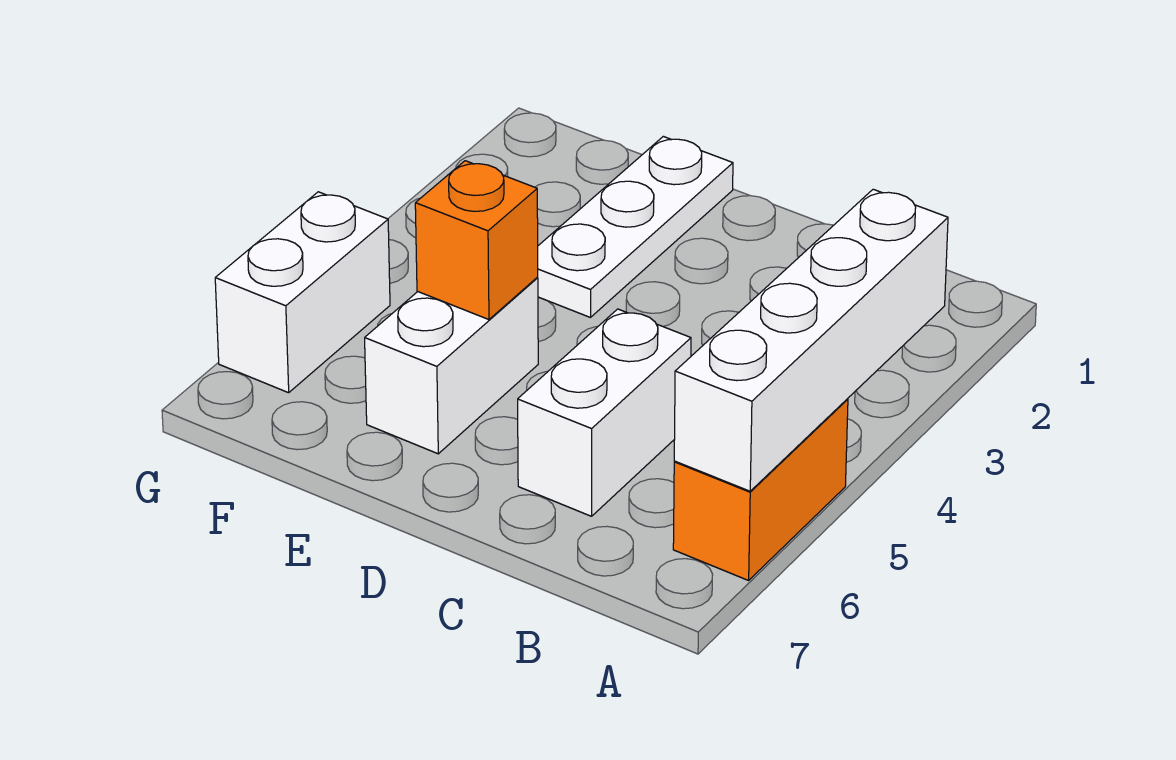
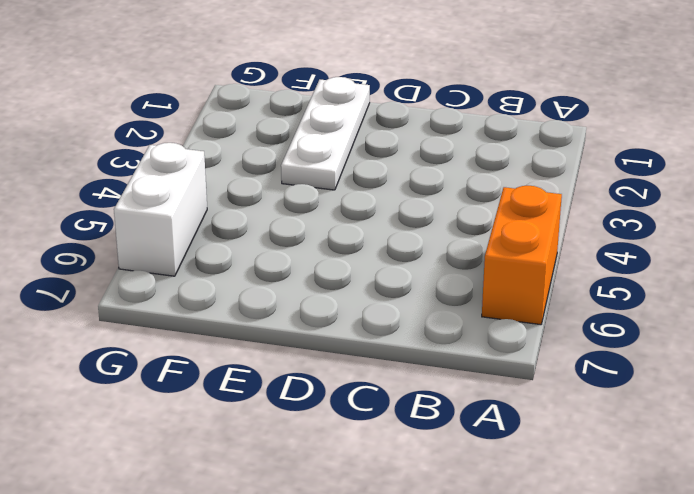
none -> white 1x2 brick [518,309,691,516]
none -> white 1x2 brick [365,278,538,454]

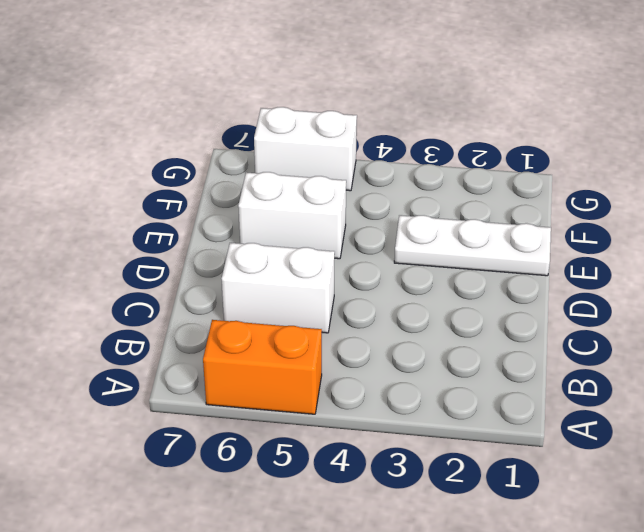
none -> white 1x4 brick [674,189,948,491]
none -> orange 1x1 brick [415,161,538,320]

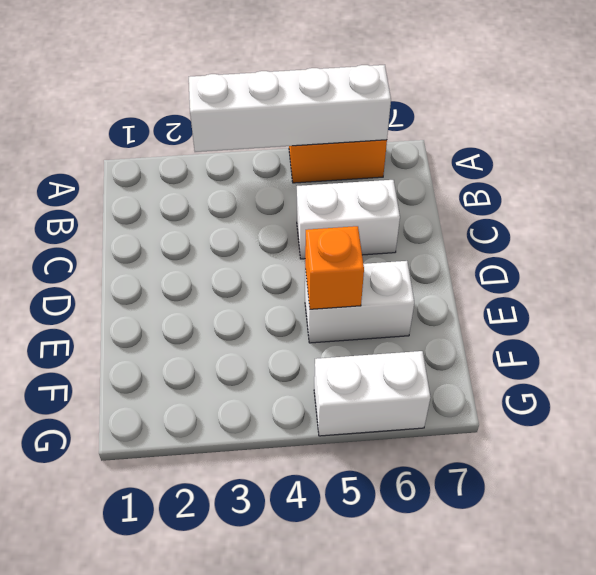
none -> white 1x3 plate [537,136,733,317]

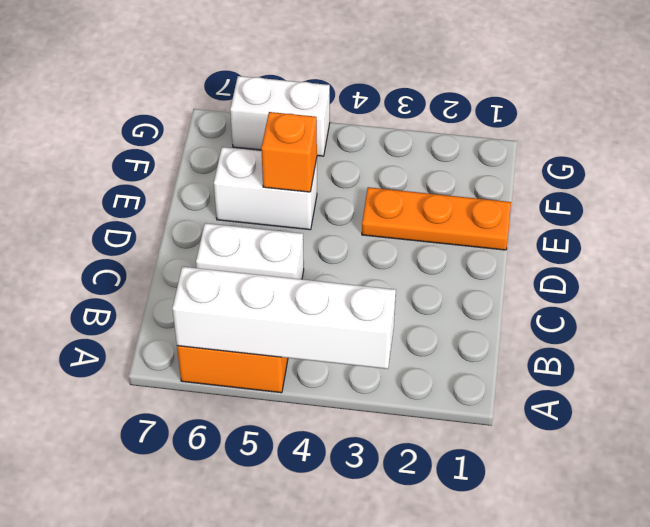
orange 1x3 plate [362,187,511,250] -> white 1x3 plate [537,136,733,317]

